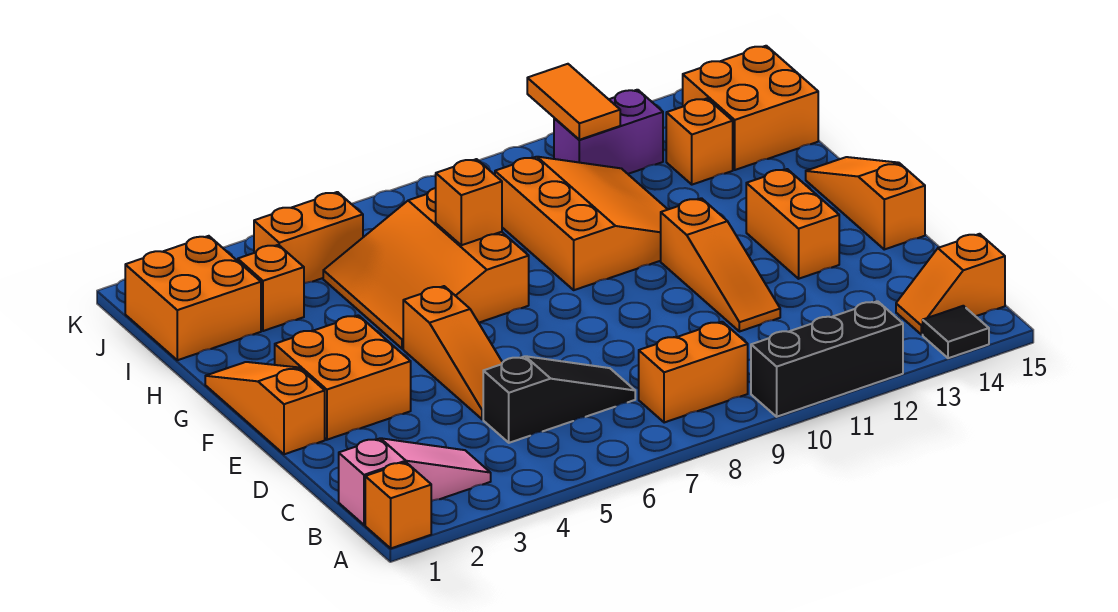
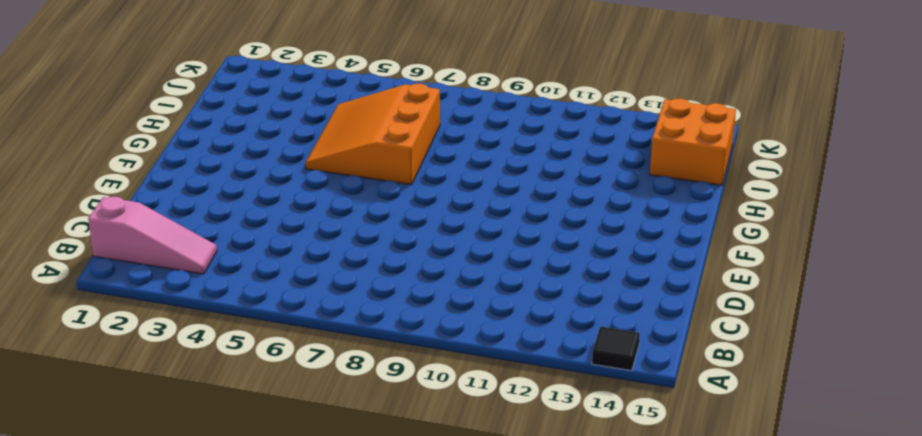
none -> orange 1x1 brick [365,462,431,548]
none -> black 1x3 brick [751,301,903,417]
none -> orange 1x2 brick [639,322,748,423]

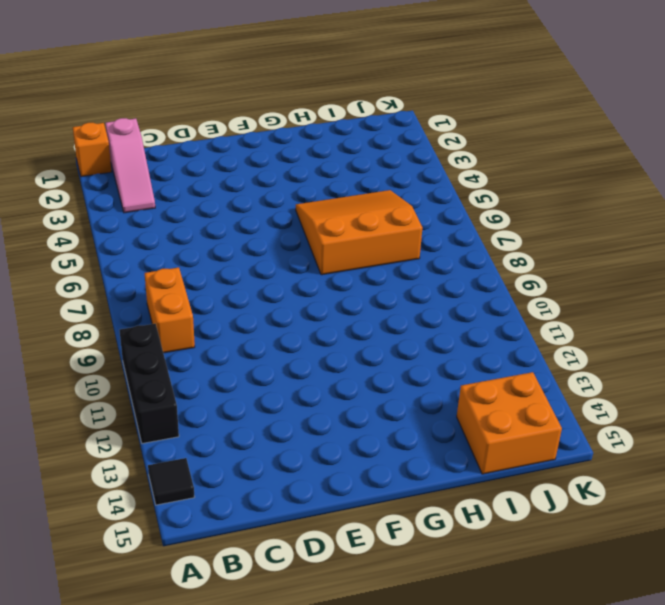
none -> orange 1x2 slope [896,234,1005,335]
none -> black 1x3 slope [483,356,635,443]
none -> orange 1x3 slope [403,286,503,419]

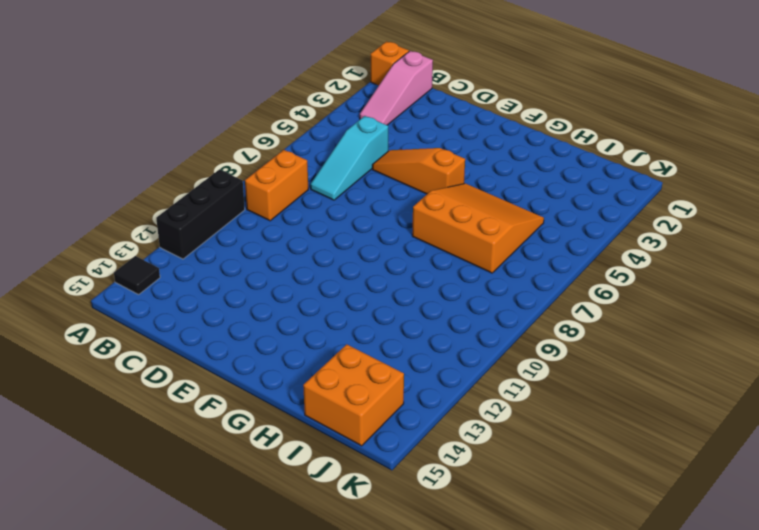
cyan 1x3 slope [310,116,388,200] -> black 1x3 slope [483,356,635,443]
none -> orange 1x2 slope [896,234,1005,335]
none -> orange 1x3 slope [661,198,780,332]
none -> orange 1x3 slope [205,362,325,454]

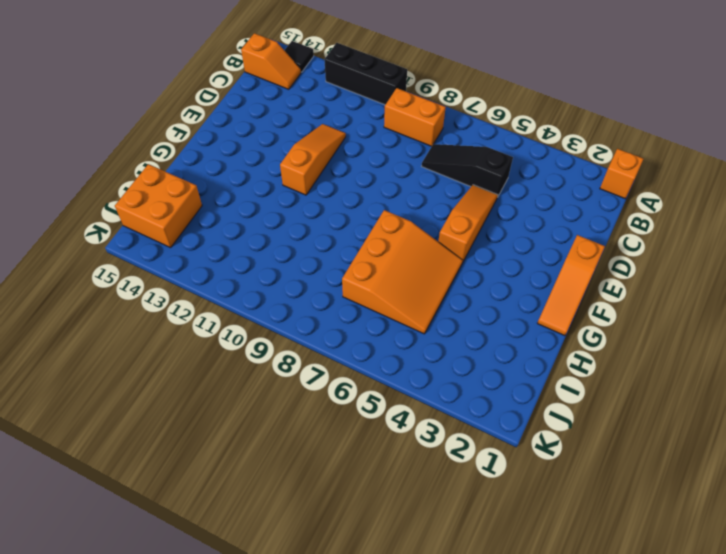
none -> pink 1x3 slope [339,438,491,525]
none -> orange 2x2 brick [275,315,411,440]
none -> orange 1x2 brick [746,169,839,279]

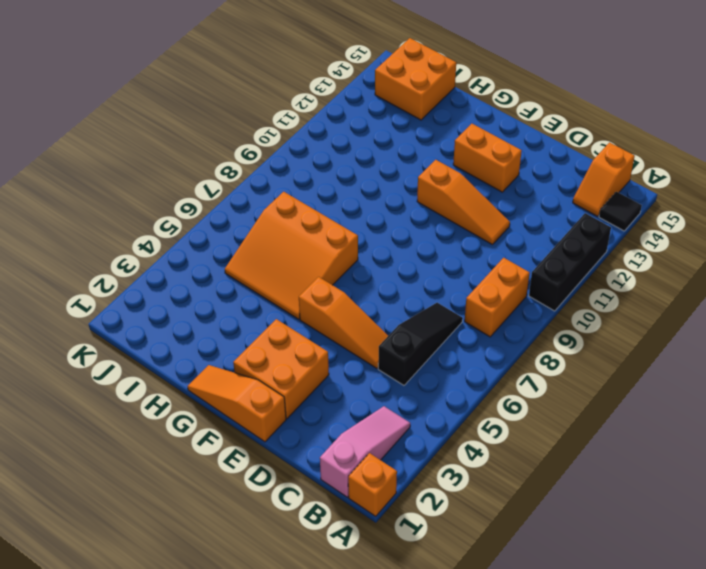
none -> orange 1x3 slope [806,157,925,249]
none -> orange 3x3 slope [495,157,668,290]
none -> orange 2x2 brick [125,236,261,360]

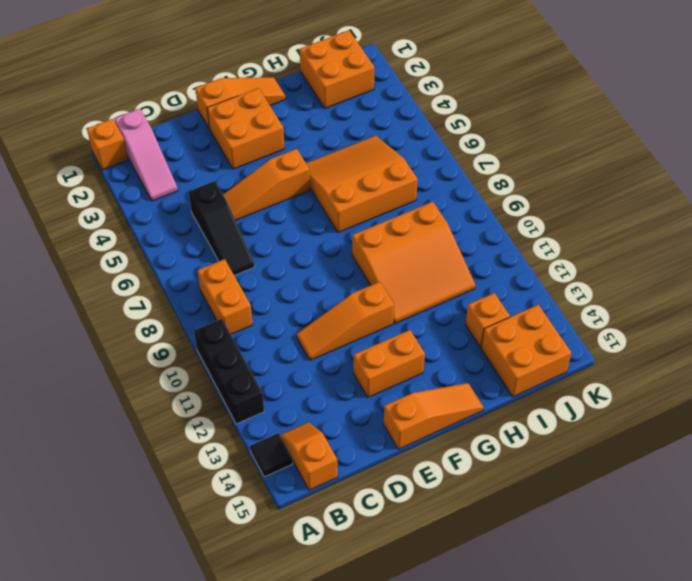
none -> orange 1x1 brick [238,245,304,331]
none -> orange 1x2 brick [254,192,363,283]
none -> purple 1x2 brick [554,90,663,174]

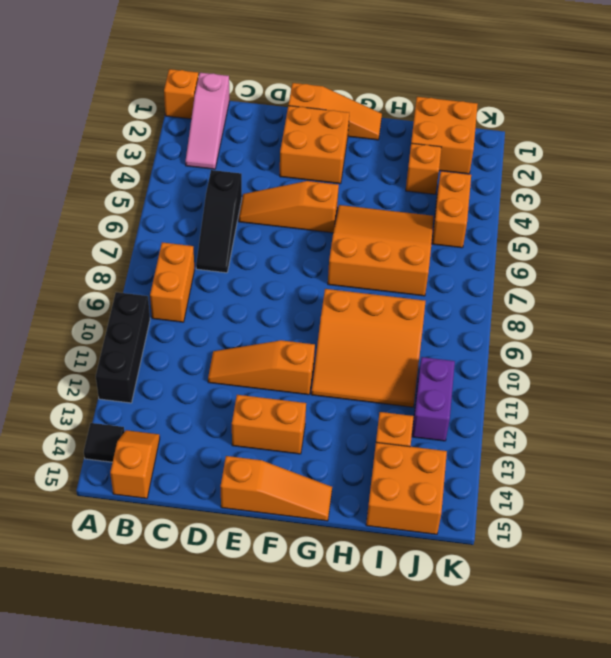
none -> orange 1x1 brick [436,159,502,245]
none -> orange 1x2 tile [527,64,620,140]

